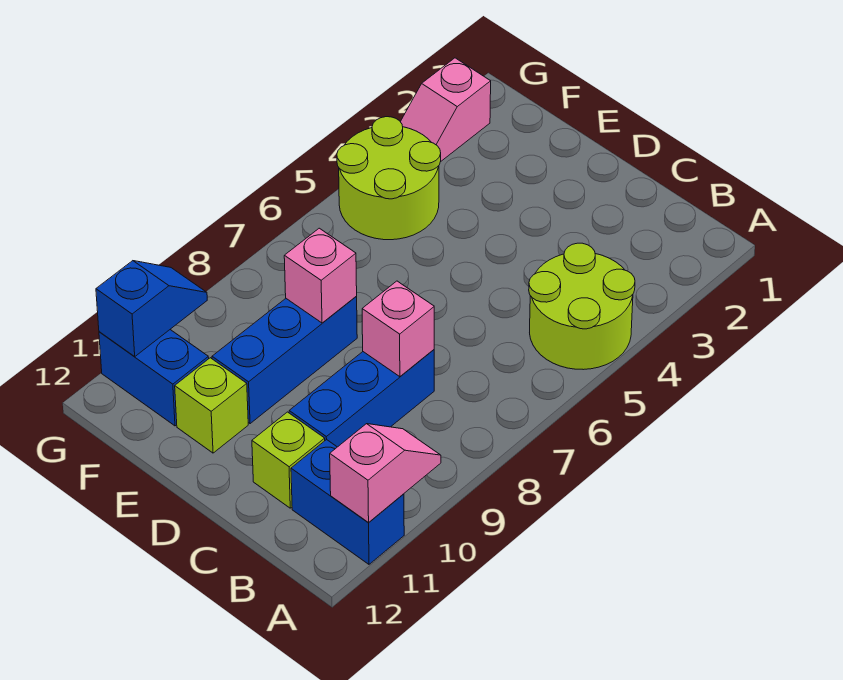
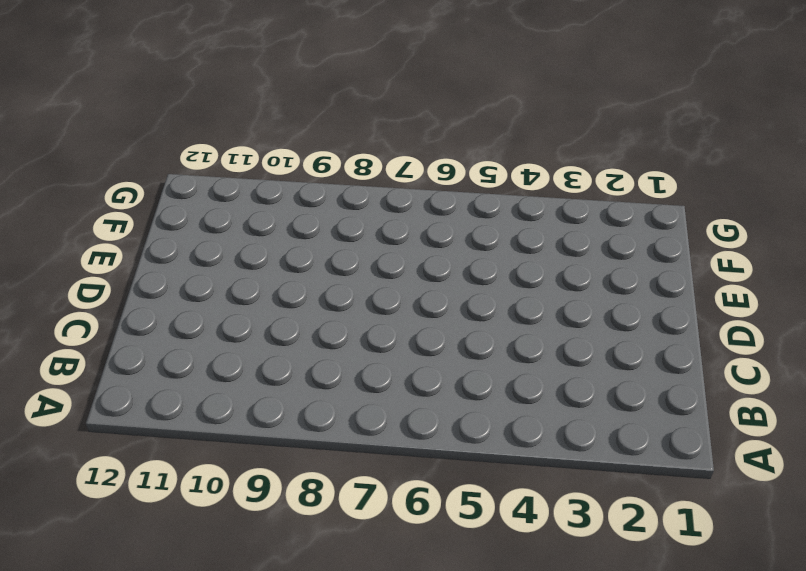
none -> lime 2x2 round brick [529,243,635,370]
none -> blue 1x2 brick [291,439,404,564]
none -> blue 1x3 brick [289,350,434,447]

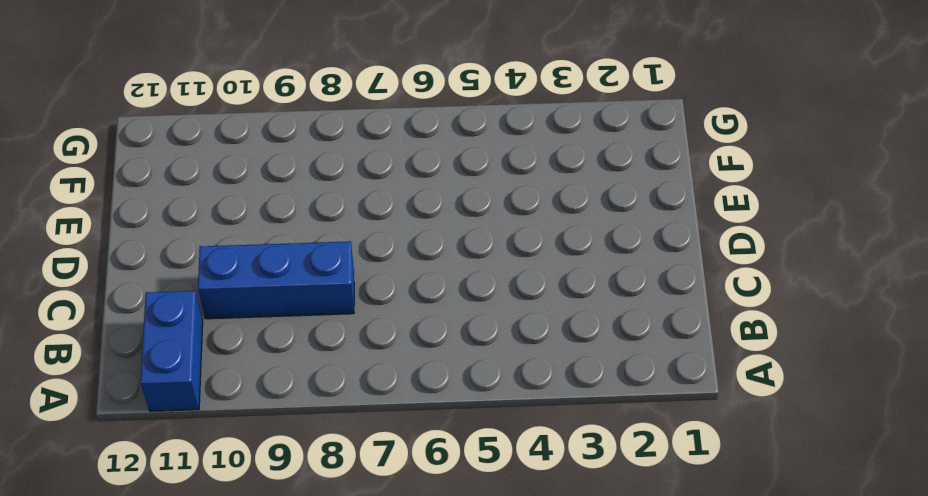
none -> lime 2x2 round brick [529,243,635,370]
none -> lime 1x1 brick [252,412,325,508]
none -> blue 1x3 brick [212,297,357,424]

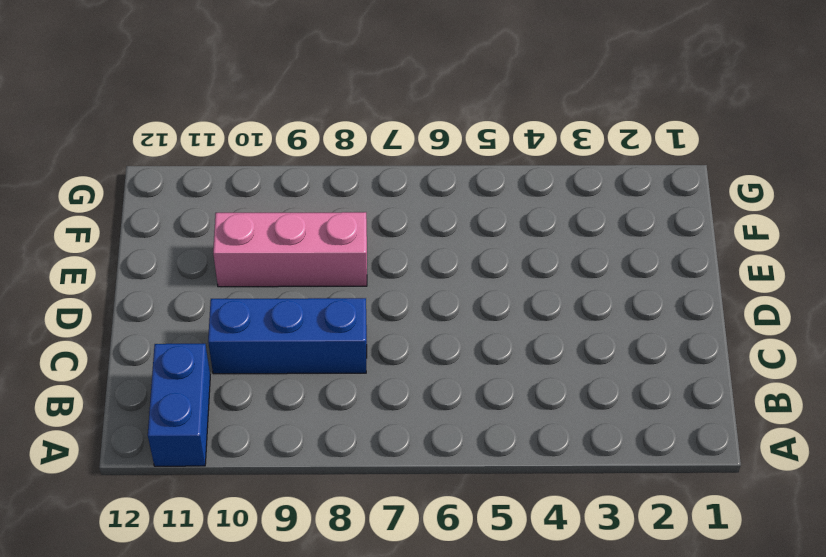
pink 1x3 brick [213,212,367,287] -> blue 1x3 brick [212,297,357,424]
none -> lime 2x2 round brick [529,243,635,370]
none -> lime 1x1 brick [252,412,325,508]
none -> lime 1x1 brick [175,358,248,453]

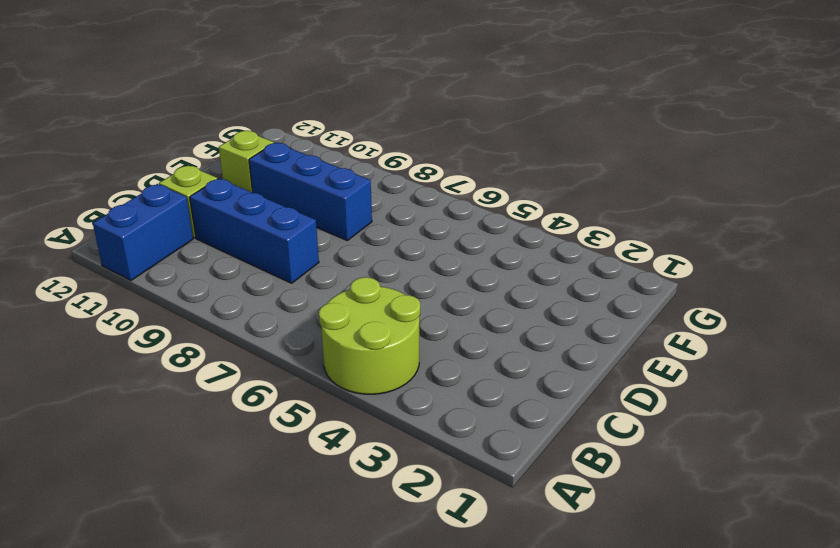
none -> lime 2x2 round brick [337,117,441,240]
none -> blue 1x2 brick [99,330,209,426]
none -> pink 1x2 slope [401,58,491,162]

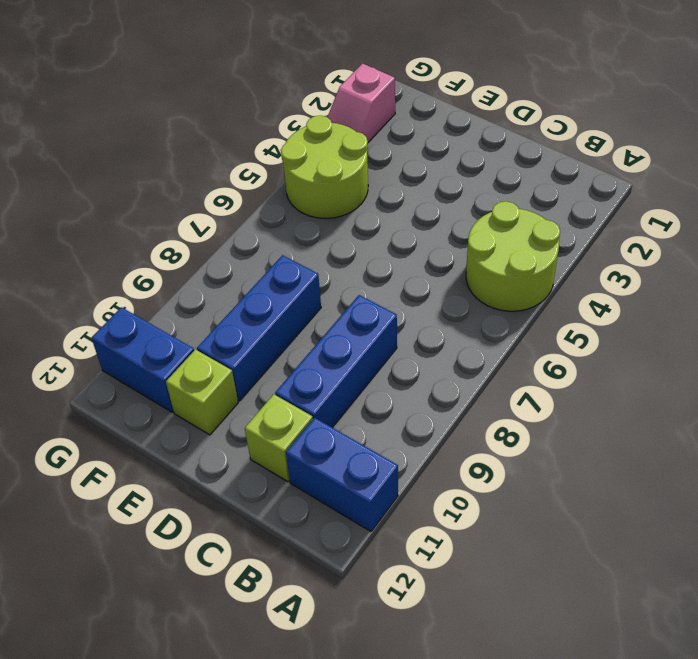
none -> pink 1x2 slope [330,424,441,522]
none -> pink 1x1 brick [362,281,434,377]
none -> pink 1x1 brick [284,228,357,323]

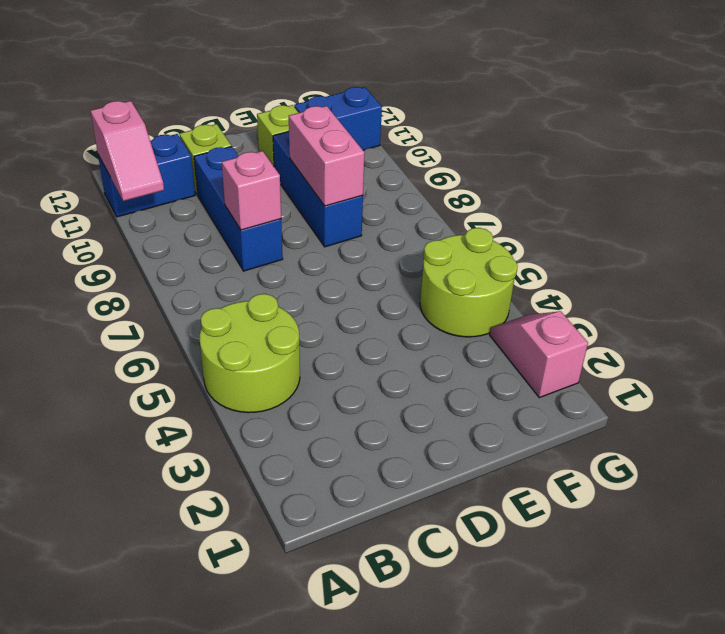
pink 1x2 brick [289,106,365,206] -> pink 1x1 brick [284,228,357,323]
none -> blue 1x2 slope [96,261,207,357]

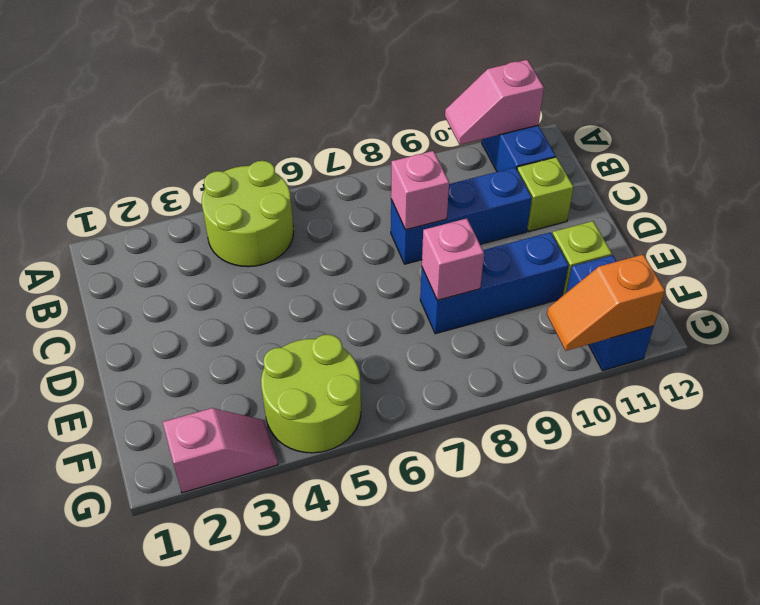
orange 1x2 slope [547,254,665,351] -> blue 1x2 slope [96,261,207,357]

